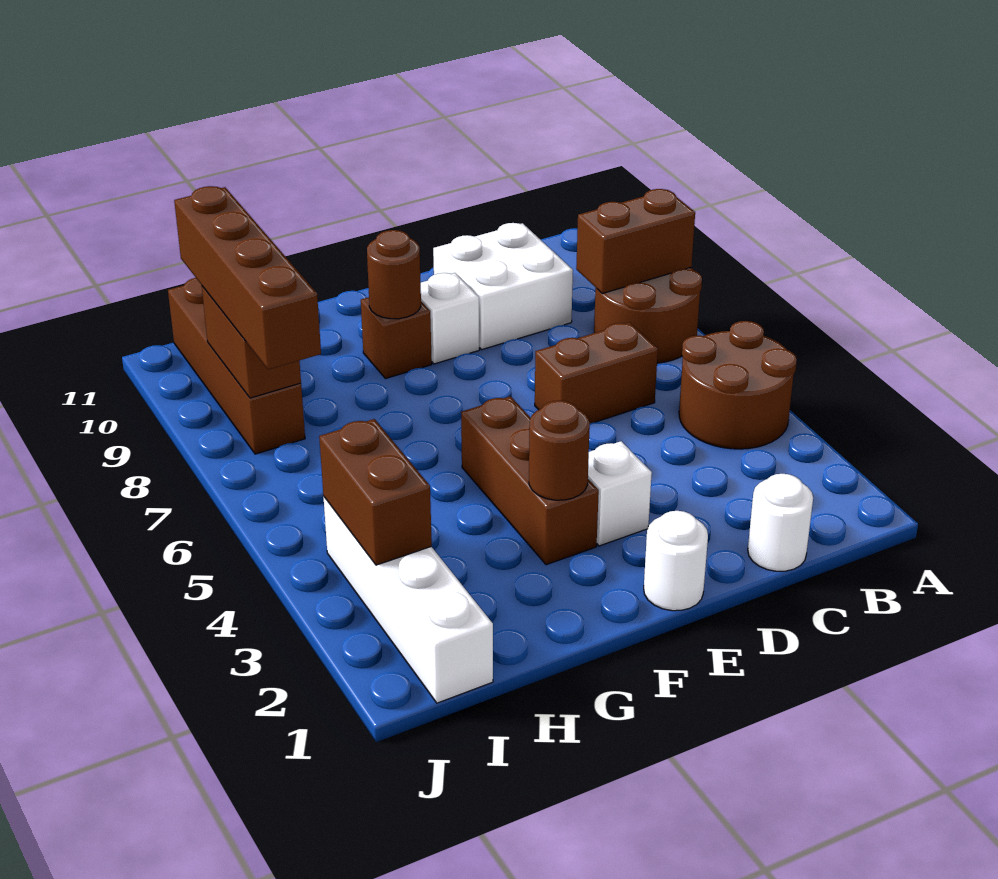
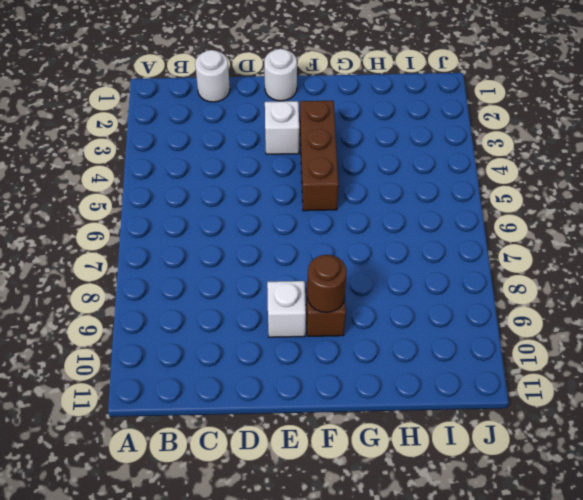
none -> brown 2x2 round brick [679,321,797,449]
none -> brown 2x2 round brick [594,267,702,363]
none -> brown 1x2 brick [535,322,658,424]

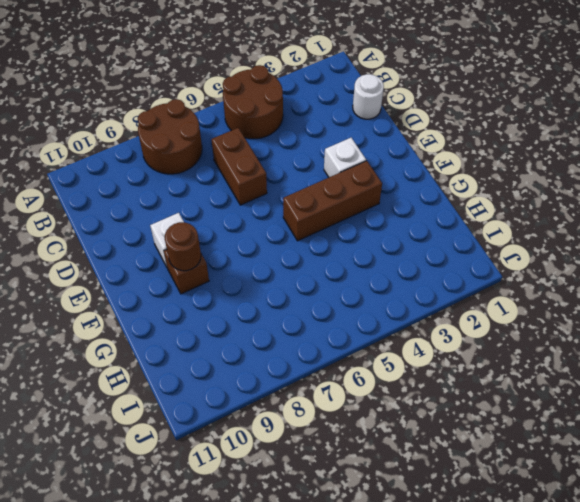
none -> white 2x2 brick [433,223,573,350]
none -> white 1x1 round brick [644,511,708,611]
none -> white 1x4 brick [324,497,493,703]

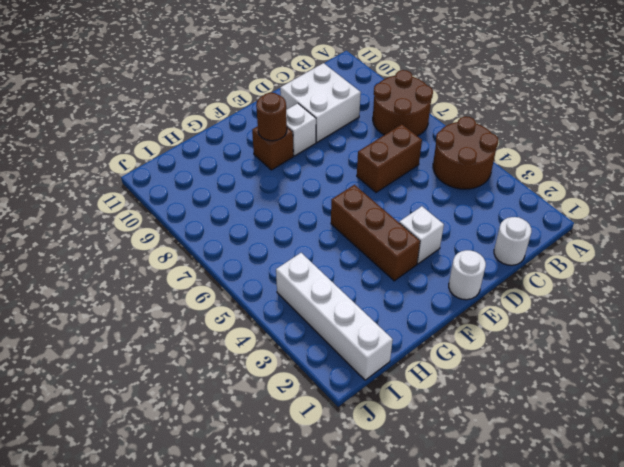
none -> brown 1x4 brick [168,278,305,454]
none -> brown 1x2 brick [576,189,695,293]
none -> brown 1x1 round brick [529,401,590,500]

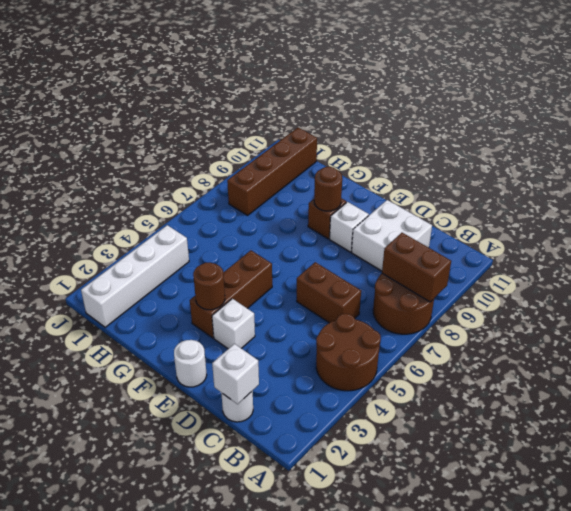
white 1x1 brick [212,344,259,404] -> none
none -> brown 1x2 brick [319,419,432,565]
none -> brown 1x2 brick [202,286,301,398]
none -> brown 1x4 brick [174,186,321,369]

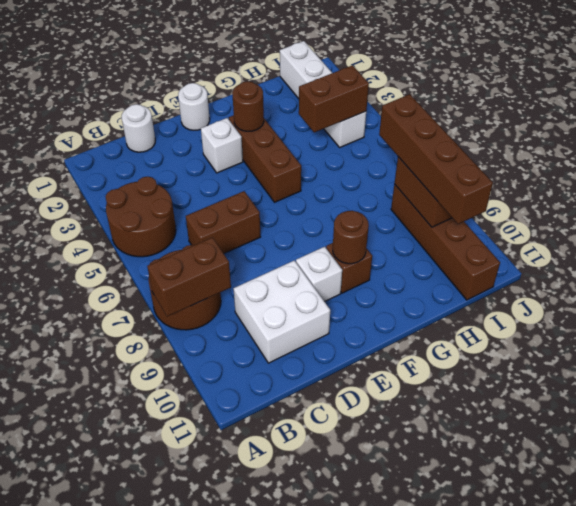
brown 1x2 brick [299,65,369,132] -> brown 1x2 brick turned to [319,419,432,565]

